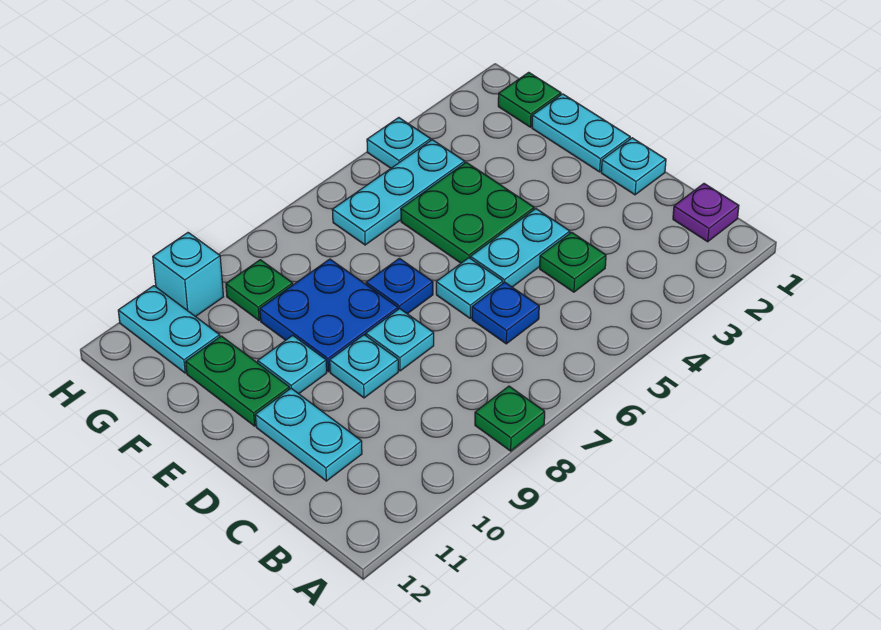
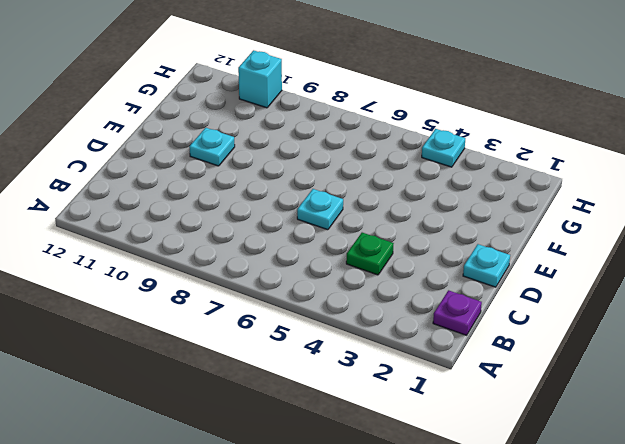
none -> green 1x1 plate [475,386,545,451]
none -> blue 1x1 plate [472,282,539,344]
none -> cyan 1x2 plate [255,388,362,481]

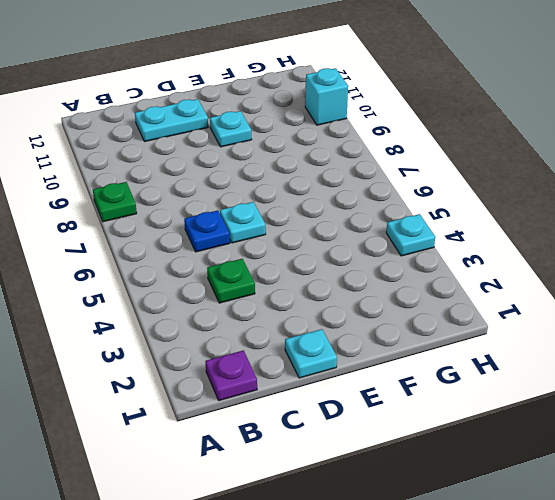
none -> cyan 1x2 plate [471,209,570,287]
none -> cyan 1x1 plate [366,309,434,371]
none -> cyan 1x1 plate [330,335,398,398]

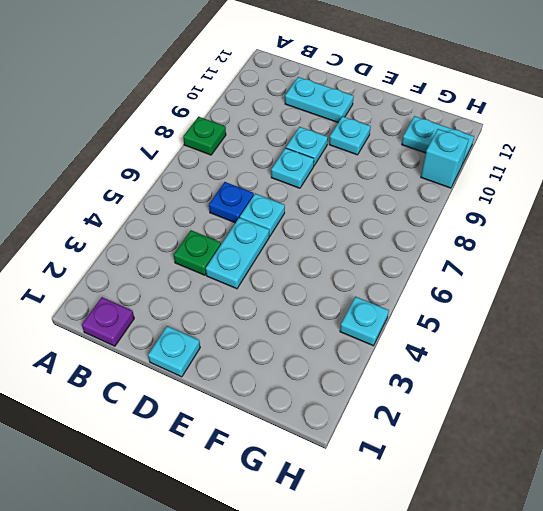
none -> cyan 1x2 plate [532,94,630,172]
none -> green 2x2 plate [401,162,534,263]
none -> blue 1x1 plate [366,258,433,314]

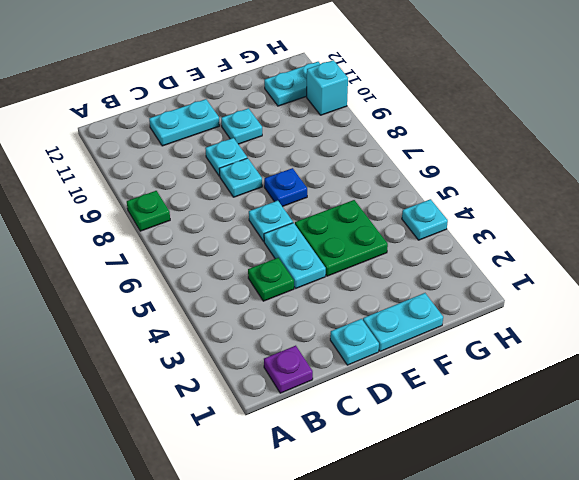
none -> blue 1x1 plate [472,282,539,344]
none -> blue 2x2 plate [260,259,398,372]
none -> green 1x2 plate [186,336,289,426]

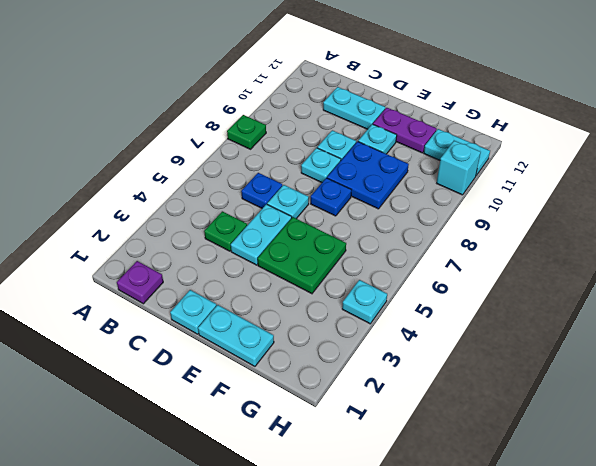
purple 1x2 plate [373,108,437,153] -> green 1x2 plate [186,336,289,426]
none -> green 1x1 plate [498,72,561,127]
none -> cyan 1x3 plate [332,140,465,245]
none -> green 1x1 plate [226,260,293,320]

